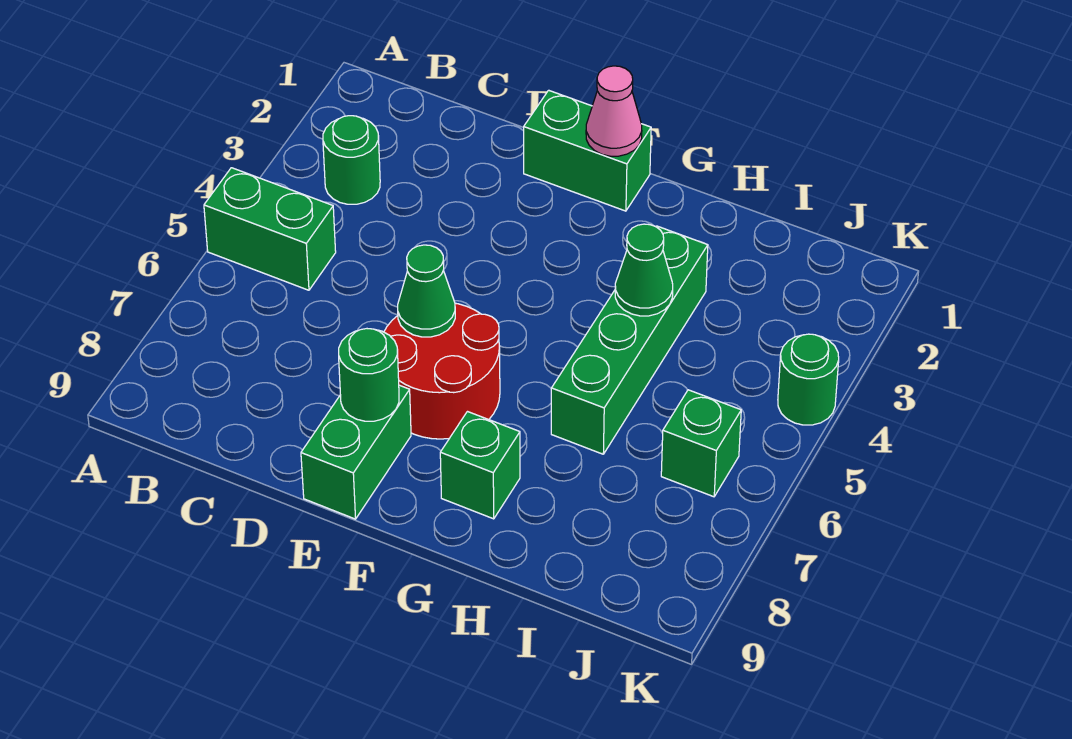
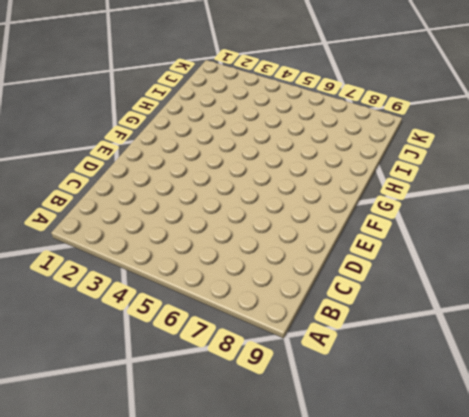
none -> green 1x2 brick [204,168,336,290]
none -> green 1x1 round brick [323,116,380,204]
none -> green 1x2 brick [524,90,651,211]

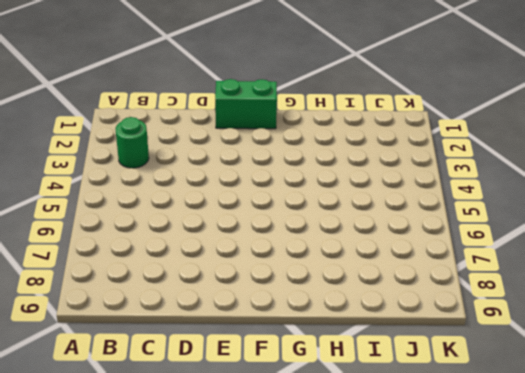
none -> green 1x2 brick [204,168,336,290]
none -> red 2x2 round brick [384,303,500,439]
none -> green 1x2 brick [301,385,411,519]

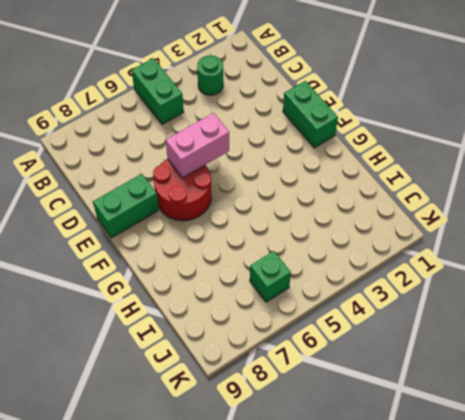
pink 1x2 brick [166,113,229,178] -> green 1x1 cone [398,245,455,337]
none -> green 1x1 brick [440,412,520,519]
none -> green 1x4 brick [551,226,708,454]
none -> green 1x1 round brick [778,334,839,425]

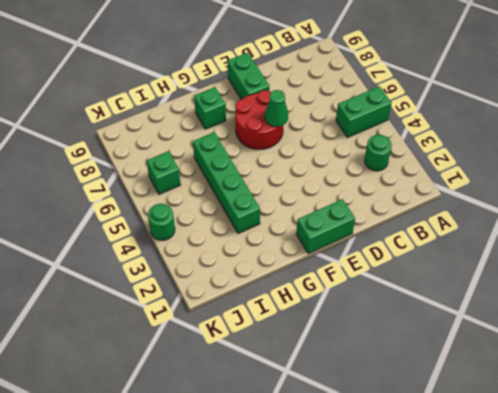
none -> green 1x1 round brick [339,329,399,421]
none -> pink 1x1 cone [586,66,642,156]
none -> green 1x1 cone [615,224,673,316]

